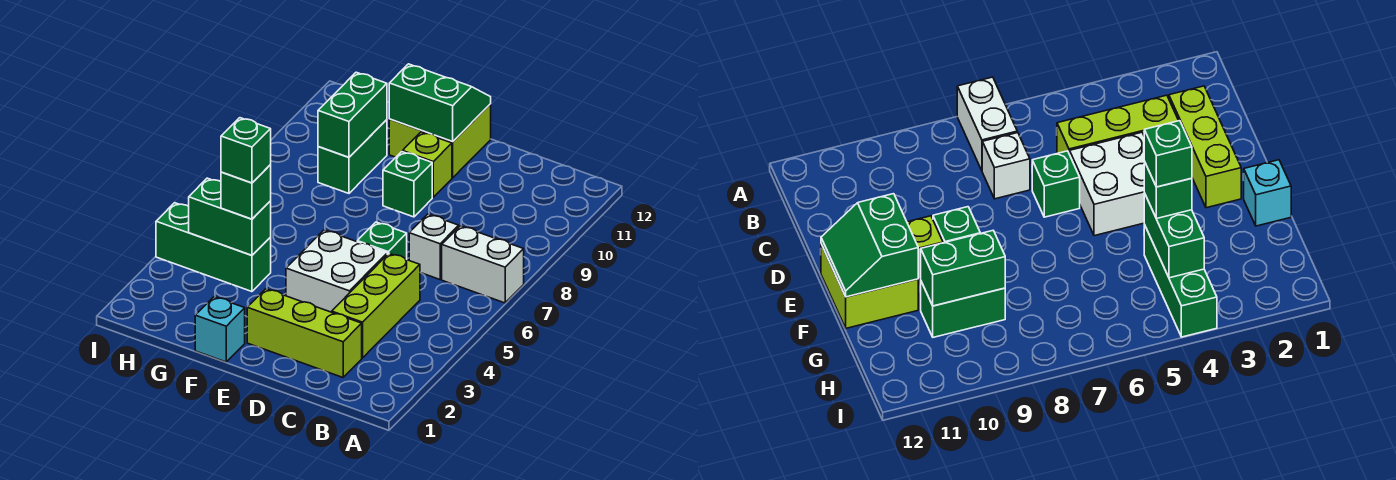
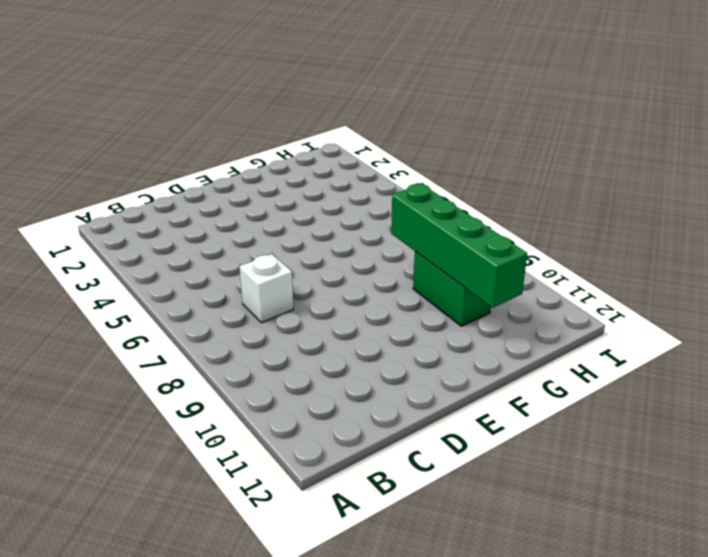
green 1x4 brick [391,184,527,308] -> green 1x2 brick [318,72,387,157]
none -> white 1x2 brick [442,226,524,303]
none -> lime 1x3 brick [247,289,362,377]
none -> lime 1x3 brick [332,253,420,358]

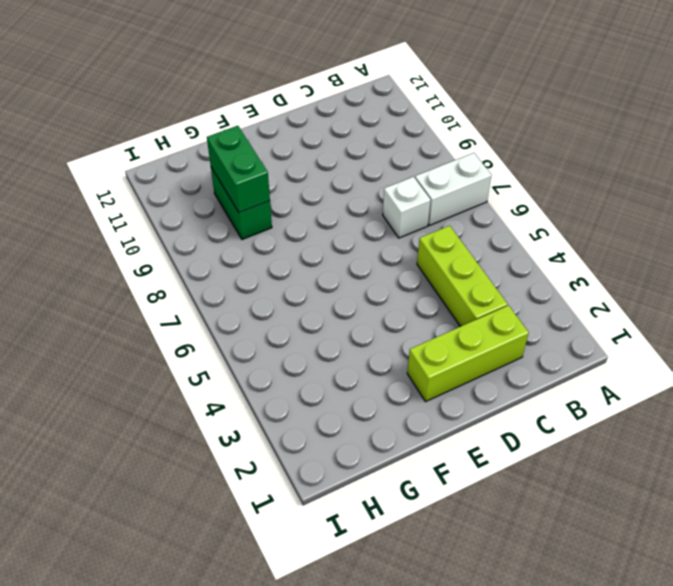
none -> white 2x2 brick [286,230,387,312]
none -> green 1x1 brick [357,222,407,259]
none -> green 1x1 brick [383,152,432,217]

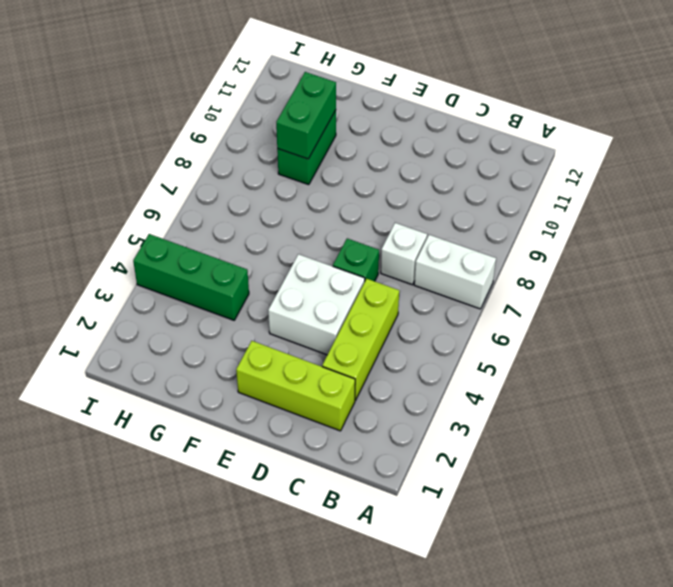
none -> green 1x1 brick [383,152,432,217]
none -> lime 1x1 brick [403,132,452,197]
none -> lime 2x2 brick [389,104,491,178]

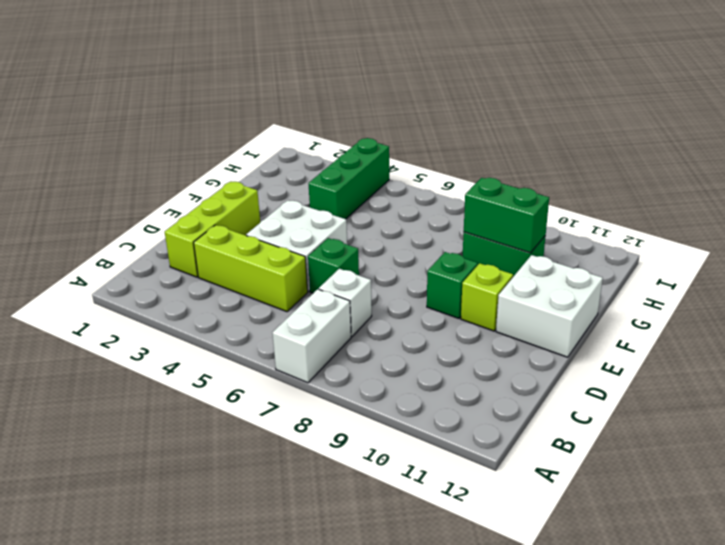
white 2x2 brick [496,255,603,357] -> lime 2x2 brick [389,104,491,178]
none -> cyan 1x1 brick [195,297,245,362]
none -> green 2x2 slope [389,64,491,142]
none -> green 1x2 brick [189,178,271,255]

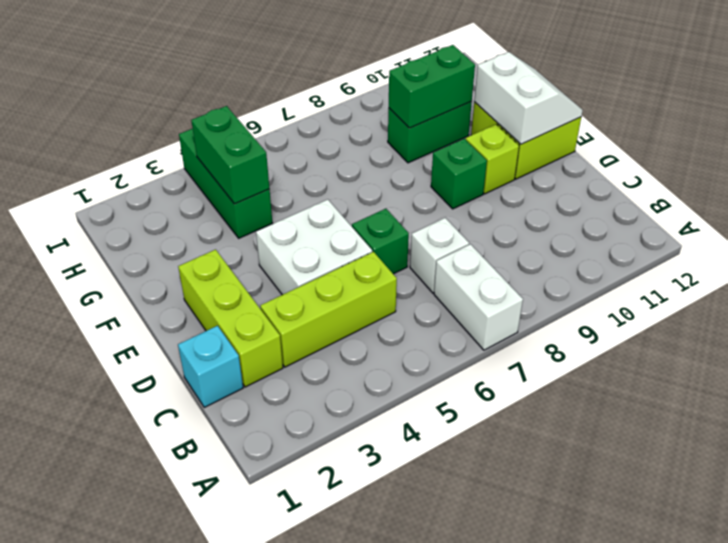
cyan 1x1 brick [178,326,243,407] -> cyan 1x1 brick moved to [195,297,245,362]
white 2x2 slope [474,52,583,144] -> green 2x2 slope [389,64,491,142]
none -> green 1x1 brick [221,165,271,219]
none -> green 1x1 brick [221,118,271,183]

